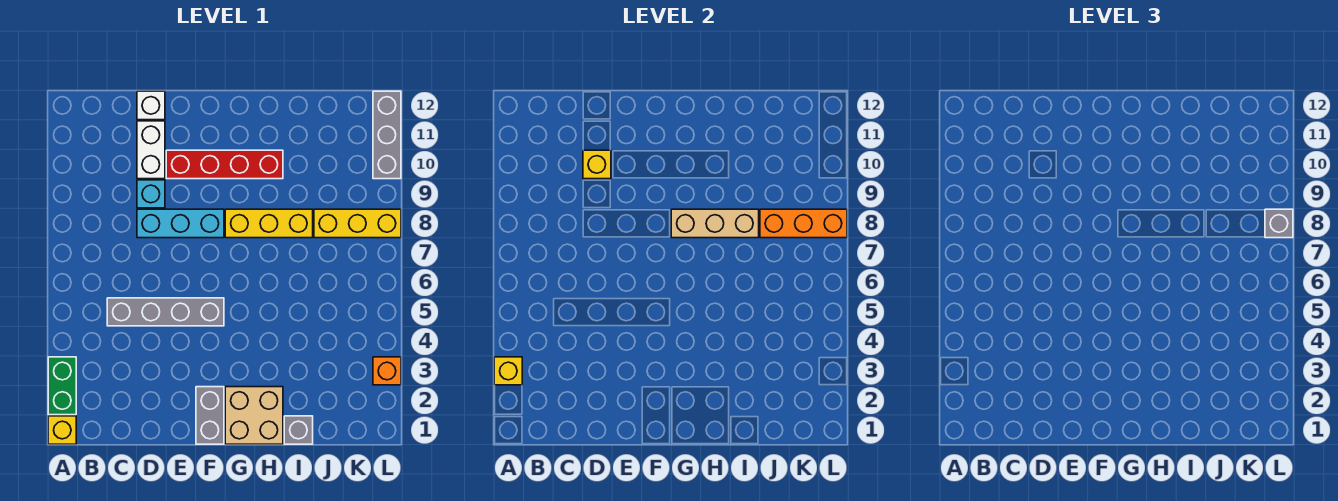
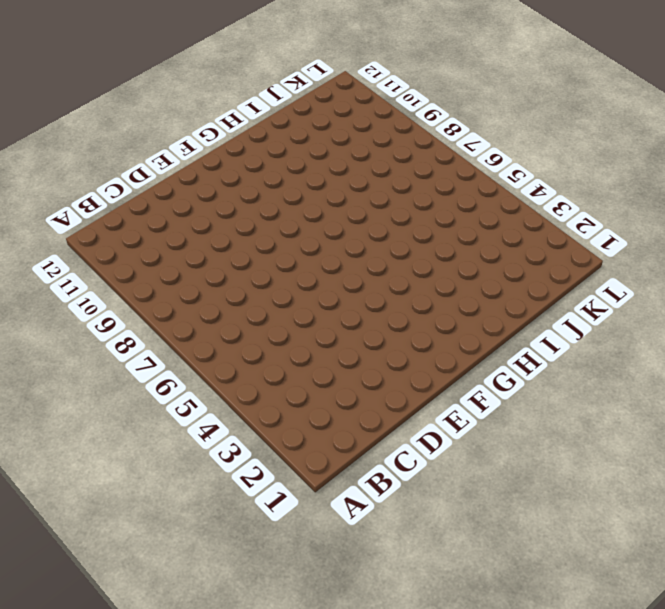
none -> yellow 1x1 brick [48,416,76,444]
none -> green 1x2 brick [48,357,76,415]
none -> grey 1x4 brick [107,298,224,326]

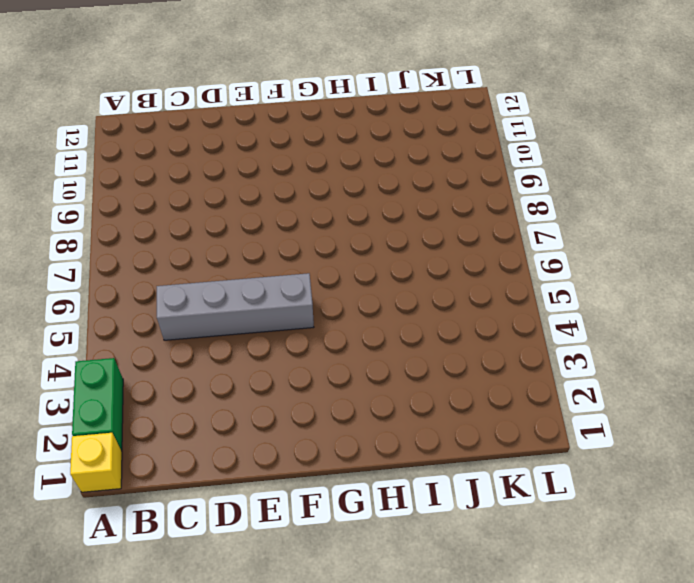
none -> cyan 1x3 brick [137,209,224,238]
none -> cyan 1x1 brick [137,180,165,208]
none -> white 1x2 brick [137,121,165,179]

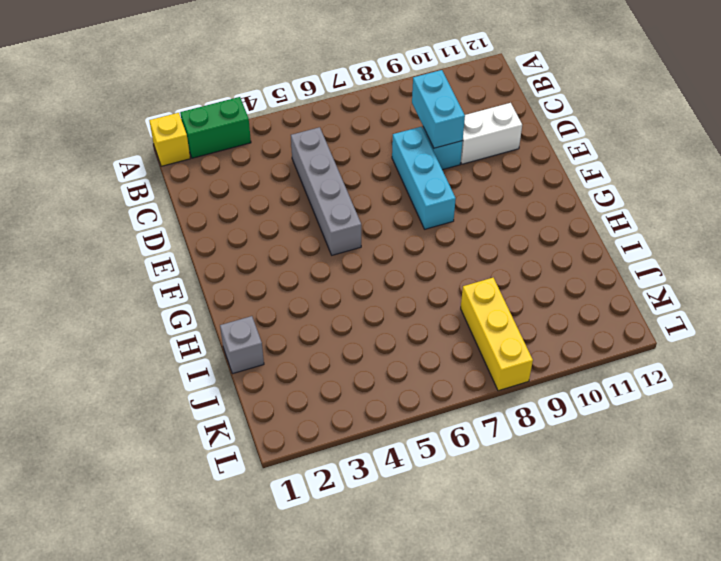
cyan 1x2 brick [412,70,465,148] -> none
none -> white 1x1 brick [137,91,165,120]
none -> red 1x4 brick [166,150,283,179]
none -> grey 1x2 brick [196,387,224,444]

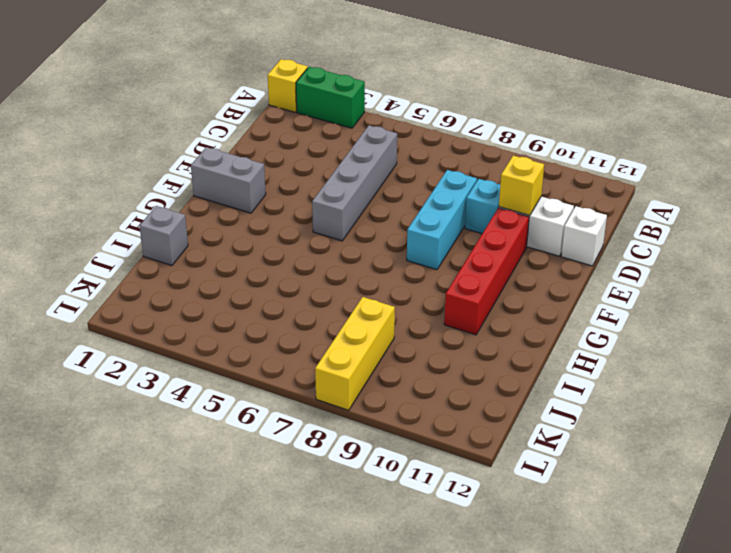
none -> tan 2x2 brick [225,387,283,444]
none -> yellow 1x3 brick [225,209,313,238]
none -> orange 1x1 brick [373,357,401,385]

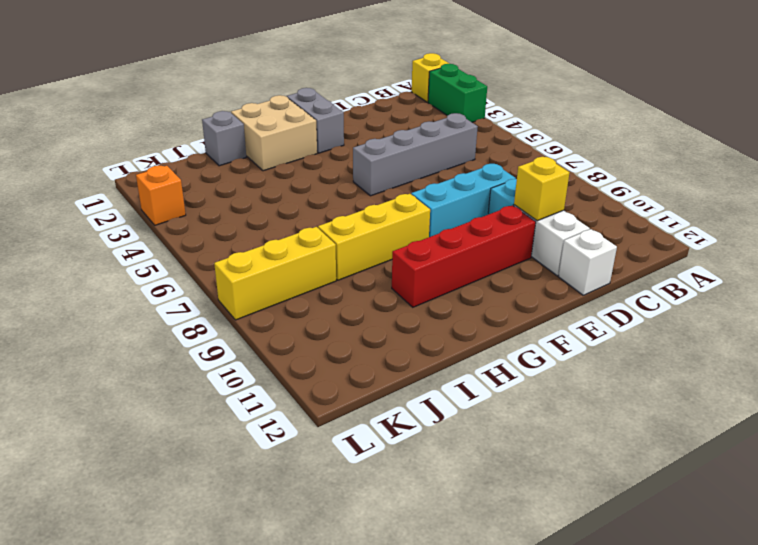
none -> grey 1x3 brick [373,91,401,179]
none -> yellow 1x1 brick [494,357,522,385]
none -> tan 1x3 brick [671,209,759,238]

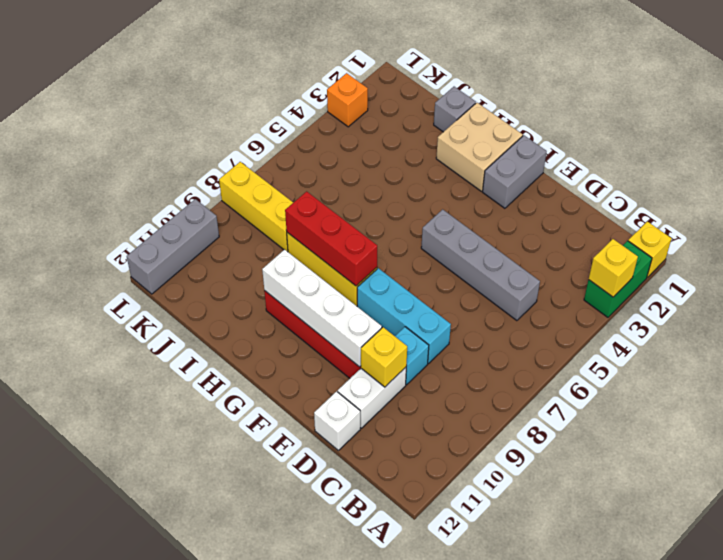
white 1x4 brick [262,250,382,367] -> none
red 1x3 brick [285,191,377,286] -> tan 1x3 brick [671,209,759,238]
none -> orange 1x3 brick [760,209,847,238]
none -> grey 1x1 brick [1265,209,1293,238]

